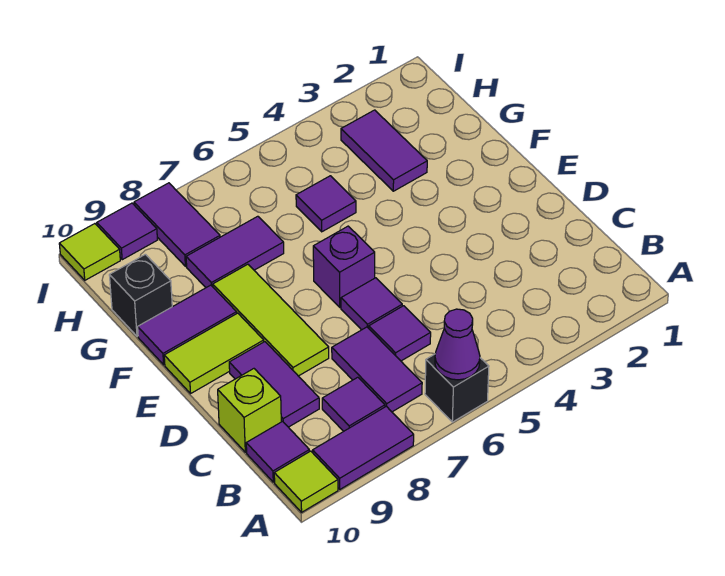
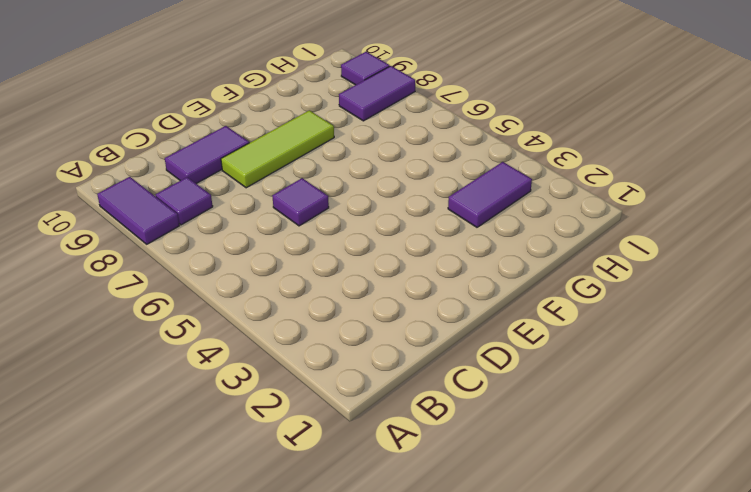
none -> black 1x1 brick [425,354,489,422]
none -> lime 1x1 tile [274,451,338,512]
none -> purple 1x2 tile [332,327,422,412]

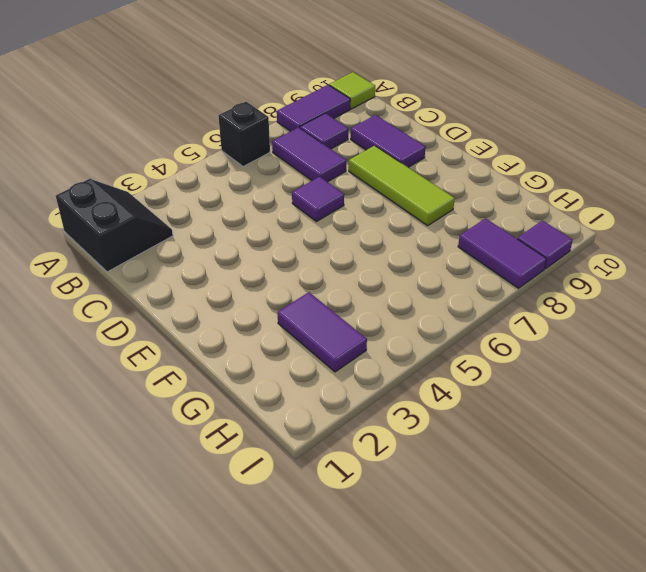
black 2x2 slope [56,179,173,272] -> none
none -> purple 1x1 tile [246,421,309,482]
none -> purple 1x1 tile [369,306,431,361]
none -> lime 1x1 brick [218,369,281,452]

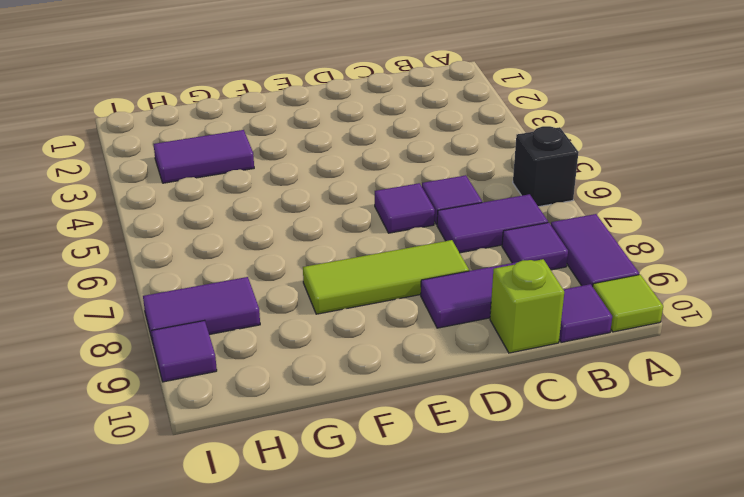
none -> purple 1x1 brick [313,226,375,307]
none -> lime 1x2 tile [164,313,264,393]
none -> purple 1x2 tile [138,285,237,365]

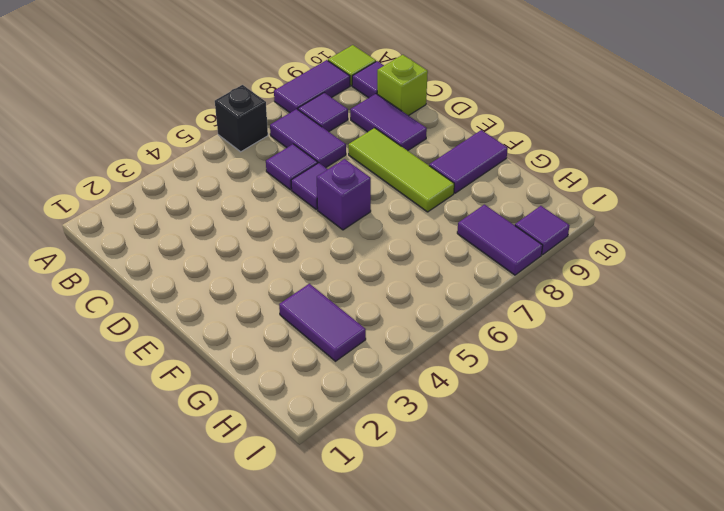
none -> lime 1x2 tile [164,313,264,393]
none -> purple 1x1 tile [296,176,356,232]
none -> purple 1x2 tile [186,216,284,288]

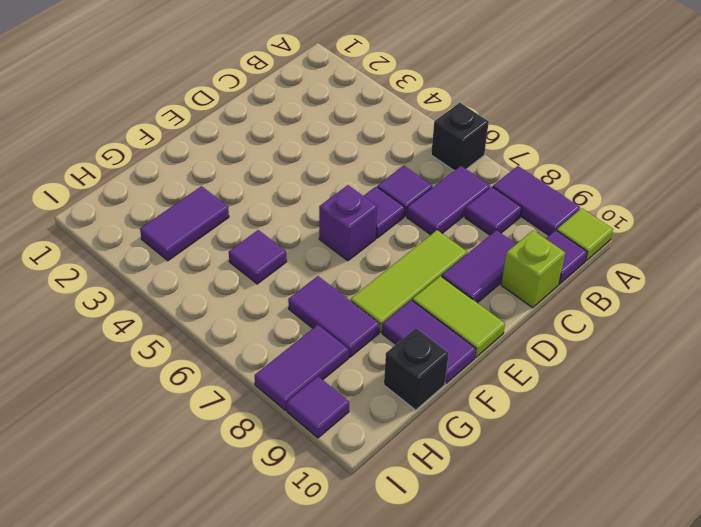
none -> lime 1x1 tile [59,224,120,280]
none -> purple 1x1 cone [435,309,480,380]

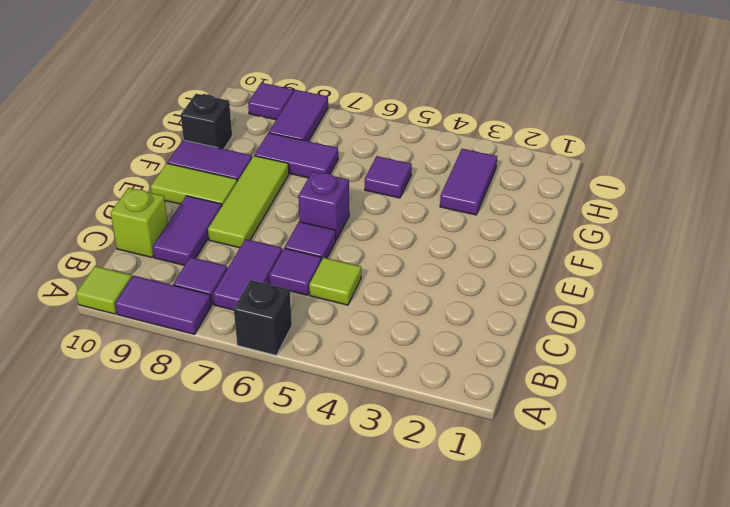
lime 1x1 tile [309,258,361,305] -> lime 1x1 tile moved to [59,224,120,280]
none -> purple 1x1 tile [246,421,309,482]
none -> purple 1x1 cone [435,309,480,380]

